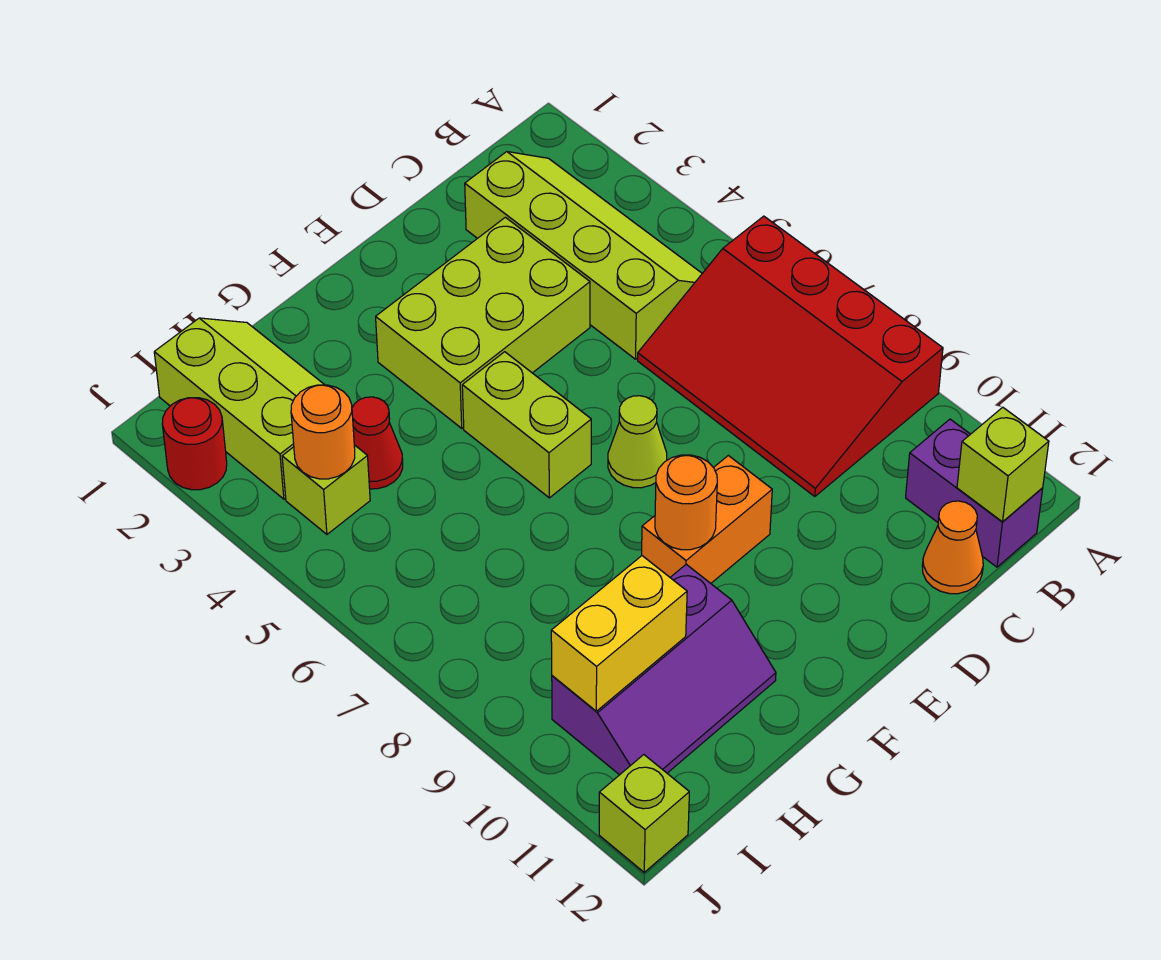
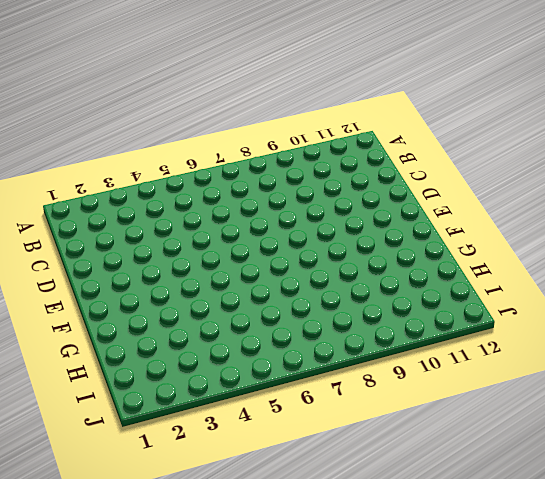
none -> red 3x4 slope [638,216,943,497]
none -> lime 2x4 slope [465,152,702,359]
none -> purple 1x2 brick [906,419,1043,567]

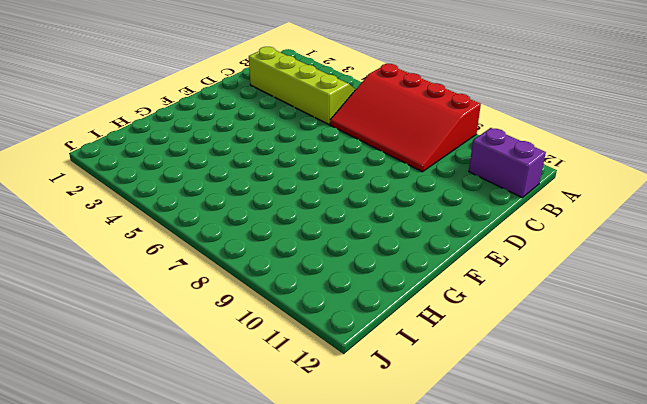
none -> orange 1x1 cone [922,501,983,594]
none -> lime 2x3 brick [376,217,590,428]
none -> lime 1x1 cone [608,396,667,488]

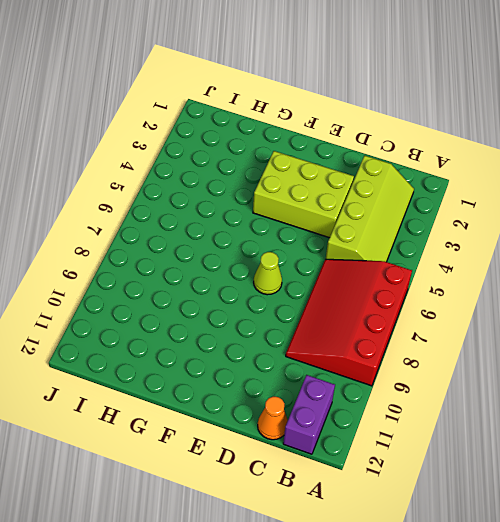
none -> orange 1x2 brick [642,456,772,583]
none -> lime 1x2 brick [462,352,591,498]
none -> purple 2x3 slope [552,564,776,775]

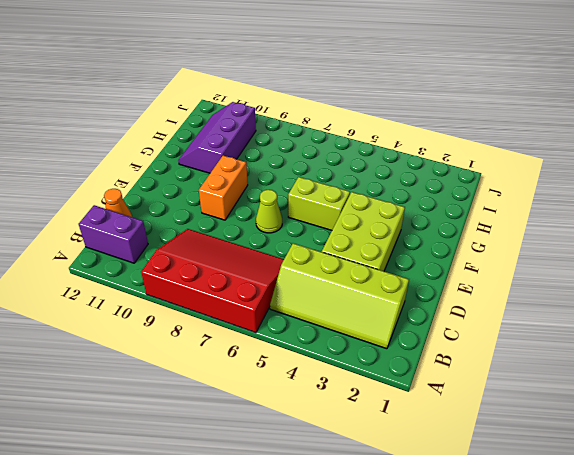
none -> lime 2x3 slope [154,318,324,499]
none -> red 1x1 cone [352,397,403,489]
none -> lime 1x1 brick [282,445,370,534]

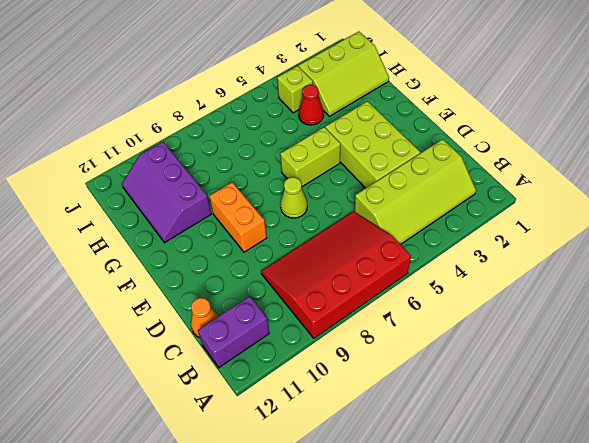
none -> red 1x1 round brick [162,398,227,490]
none -> lime 1x1 brick [599,755,689,872]
none -> lime 1x1 brick [957,407,1049,522]

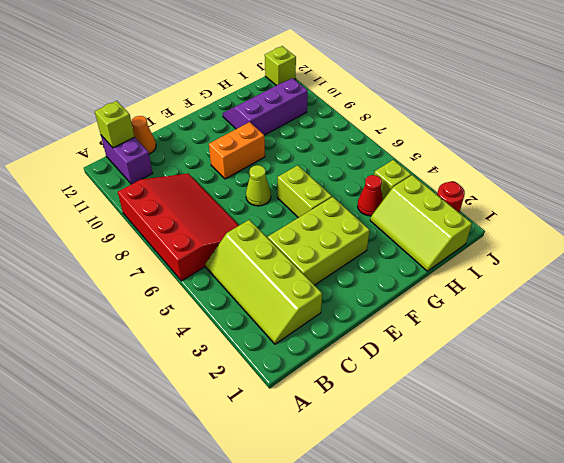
none -> orange 1x1 round brick [655,455,717,550]
none -> yellow 1x2 brick [551,556,687,711]
none -> orange 1x1 round brick [291,385,355,479]

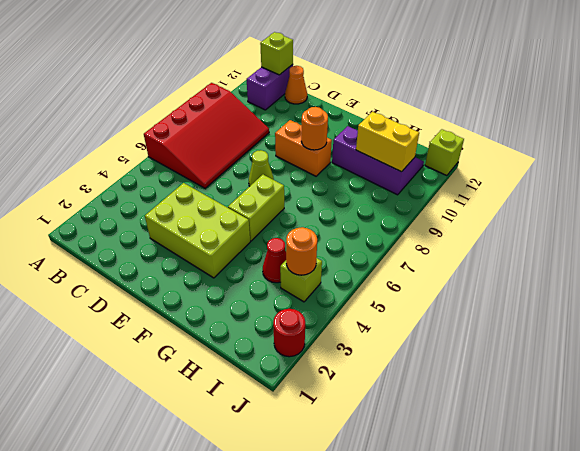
none -> lime 2x4 slope [465,152,702,359]
none -> lime 2x3 slope [154,318,324,499]

